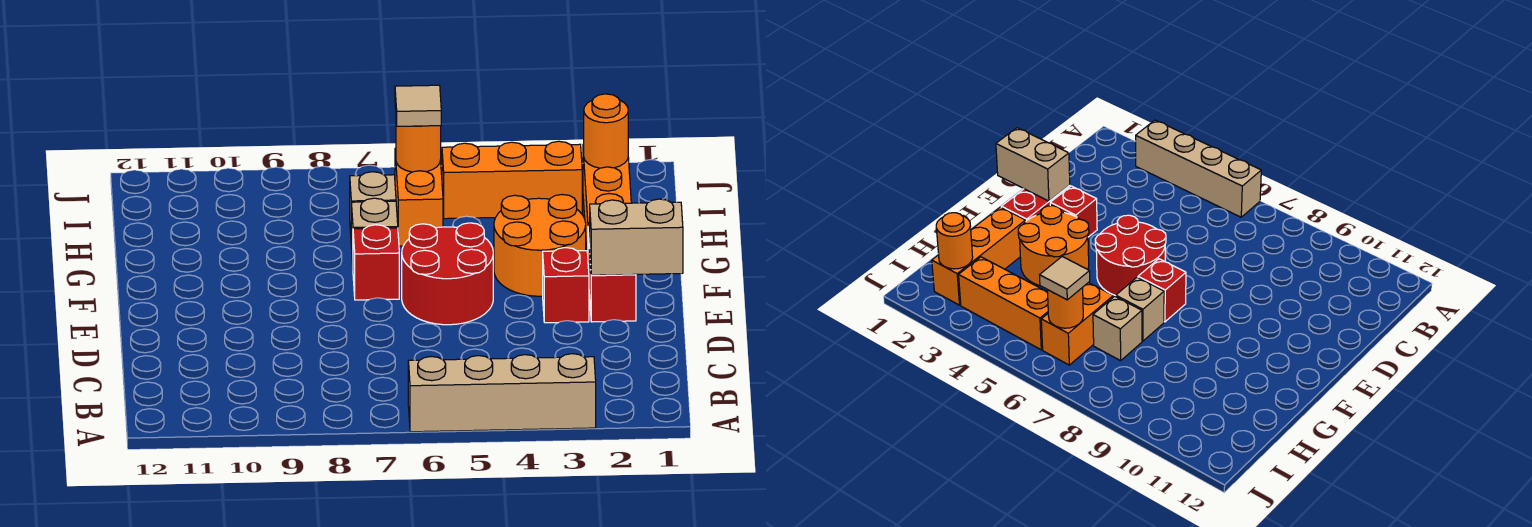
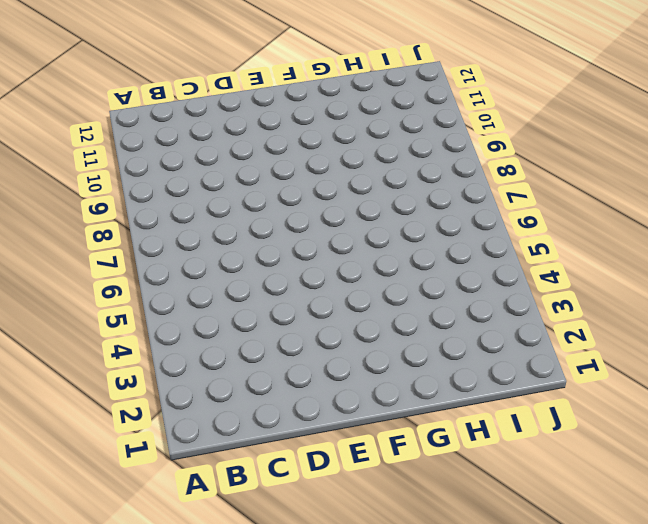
none -> tan 1x4 brick [408,354,596,432]
none -> red 1x2 brick [588,224,636,322]
none -> red 1x1 brick [543,248,589,323]

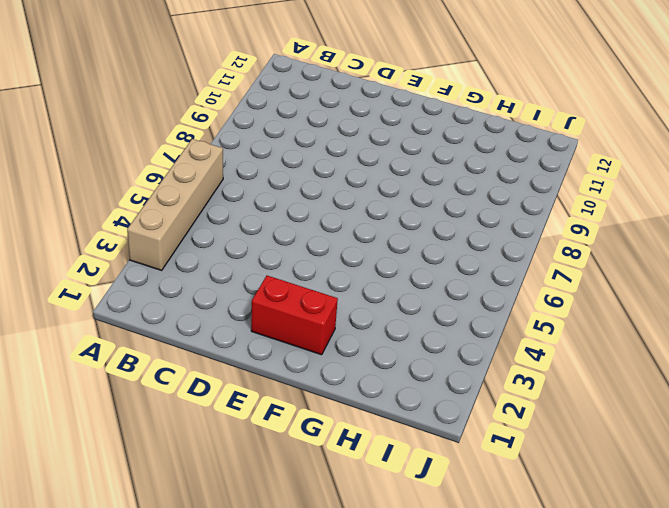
none -> red 1x1 brick [543,248,589,323]
none -> red 2x2 round brick [402,223,493,325]
none -> orange 2x2 round brick [494,195,586,296]

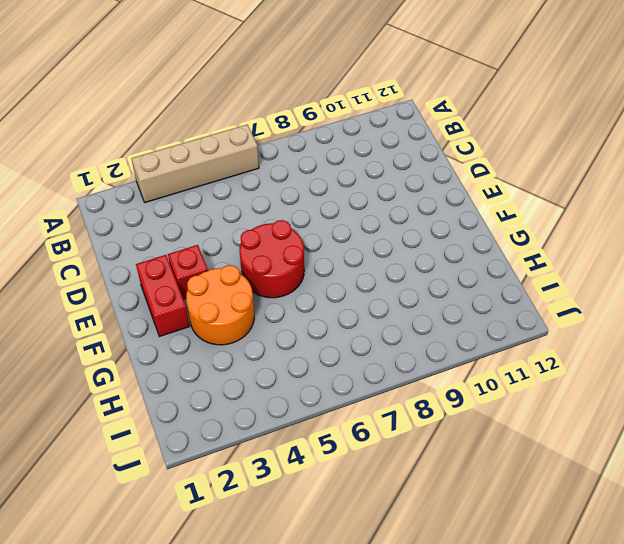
none -> red 1x1 brick [353,225,399,300]
none -> orange 1x3 brick [583,144,631,253]
none -> tan 1x1 brick [351,198,398,265]

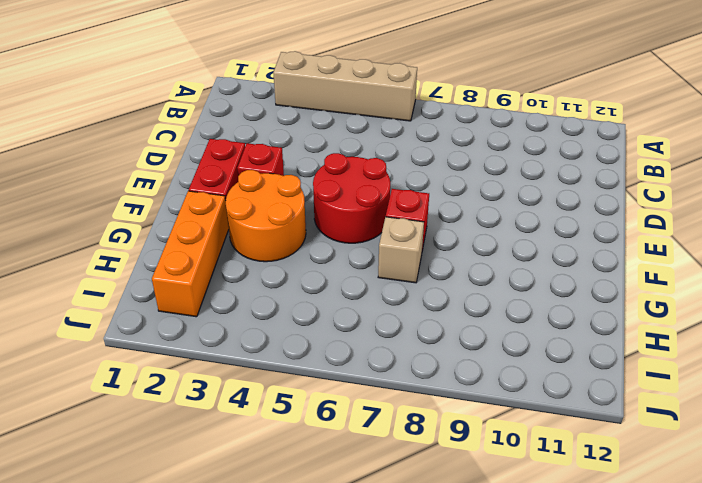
none -> orange 1x2 brick [395,148,443,246]
none -> tan 1x1 brick [350,172,396,233]
none -> orange 1x3 brick [442,141,582,219]

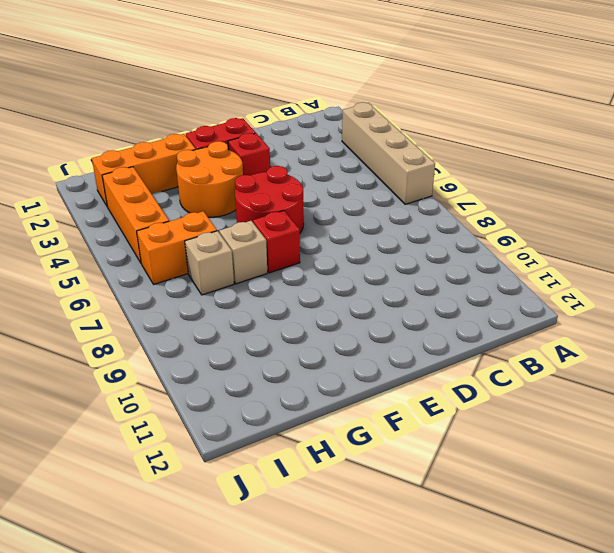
none -> tan 1x2 brick [590,199,683,275]
none -> orange 1x1 round brick [584,94,628,168]
none -> orange 1x1 round brick [396,124,441,172]

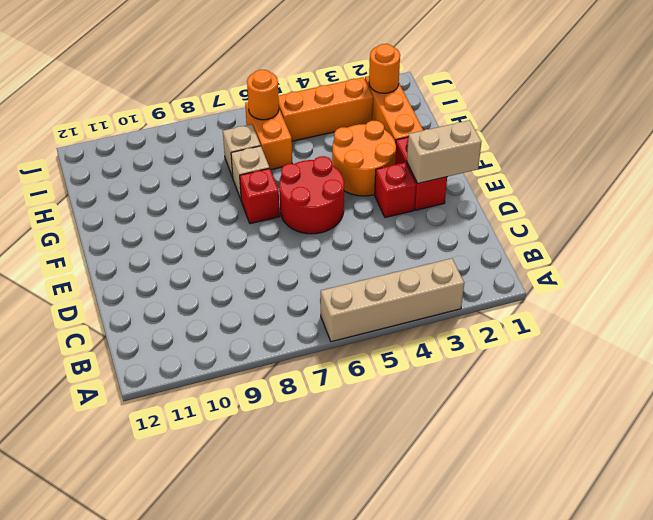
none -> tan 1x1 tile [395,85,441,126]

